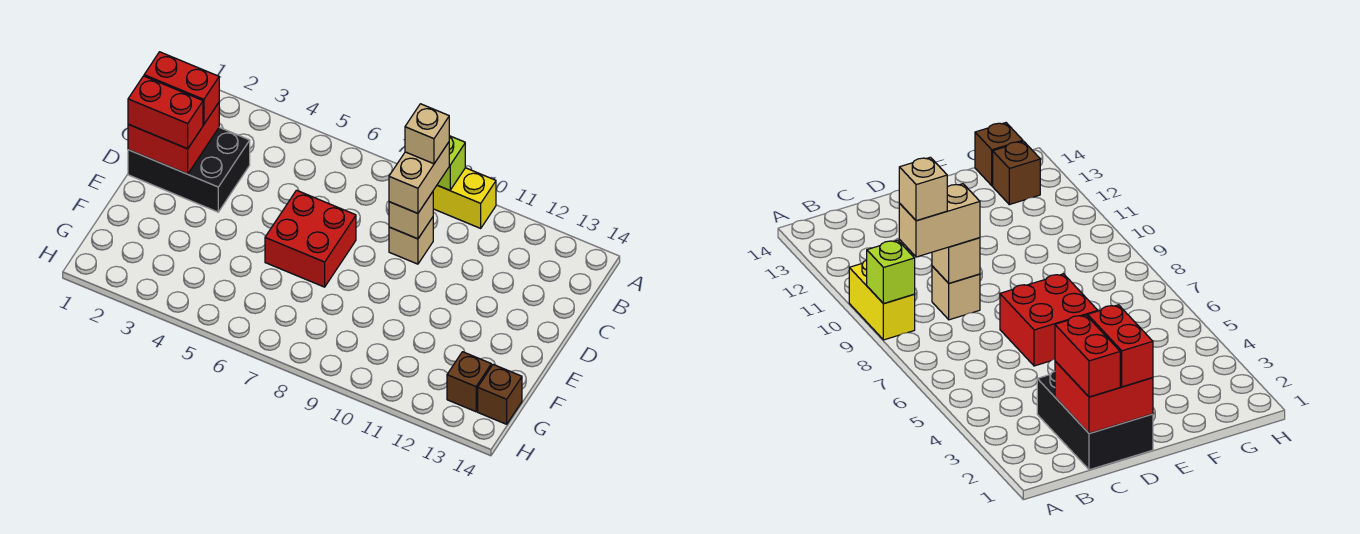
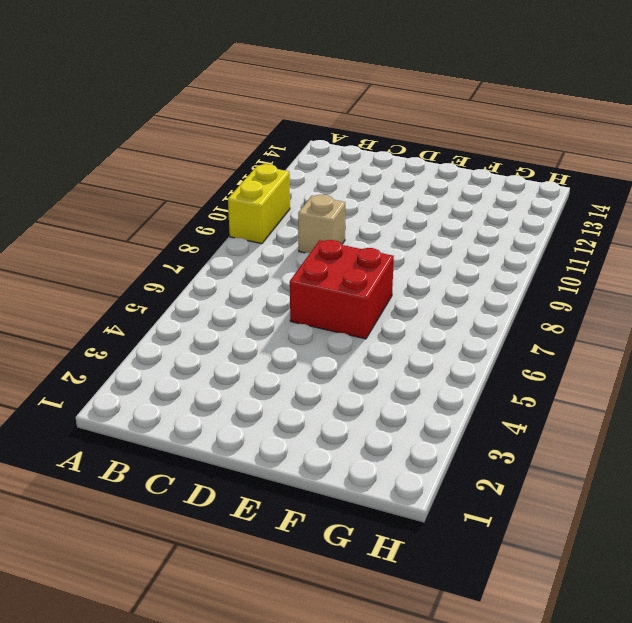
none -> black 2x3 brick [128,127,250,212]
none -> brown 1x1 brick [447,352,491,412]
none -> brown 1x1 brick [478,365,522,424]

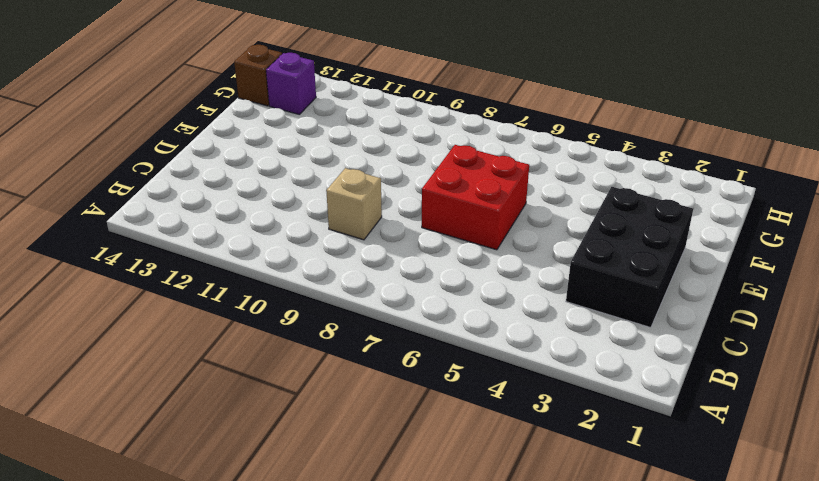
black 2x3 brick [566,187,693,328] -> black 2x3 brick turned to [128,127,250,212]
purple 1x1 brick [266,53,316,114] -> brown 1x1 brick [447,352,491,412]
none -> yellow 1x2 brick [433,168,496,228]
none -> lime 1x1 brick [437,136,465,190]
none -> red 2x2 brick [128,103,219,174]

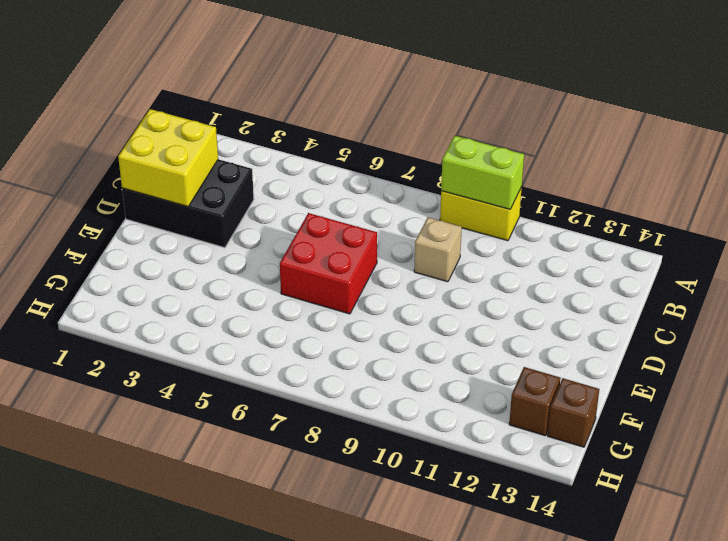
lime 1x2 brick [441,136,524,209] -> lime 1x1 brick [437,136,465,190]
yellow 2x2 brick [118,109,218,207] -> red 2x2 brick [128,103,219,174]
none -> tan 1x1 brick [389,192,433,239]
none -> tan 1x2 brick [389,142,449,213]
none -> red 1x2 brick [144,52,219,124]

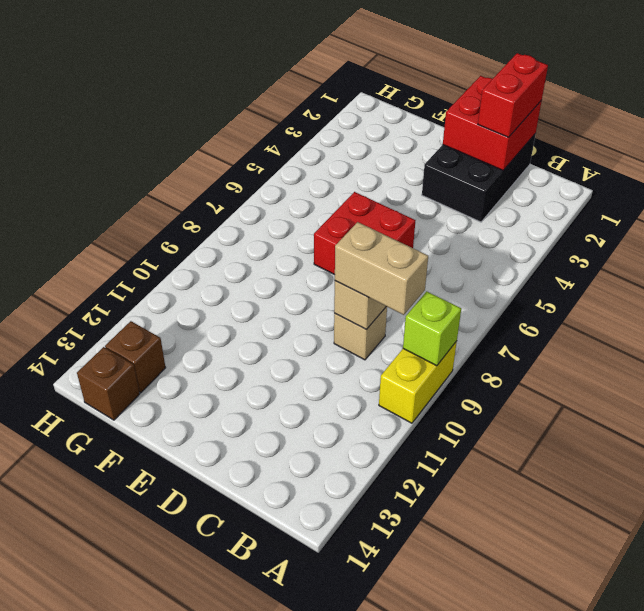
none -> red 1x2 brick [128,76,203,149]
none -> tan 1x1 brick [405,104,449,164]

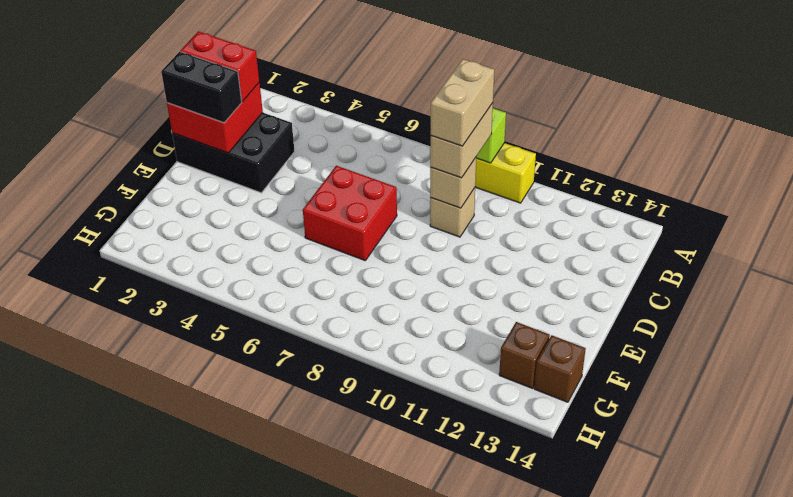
tan 1x2 brick [431,59,494,146] -> tan 1x1 brick [405,104,449,164]
black 1x2 brick [161,52,242,123] -> red 1x2 brick [128,76,203,149]

